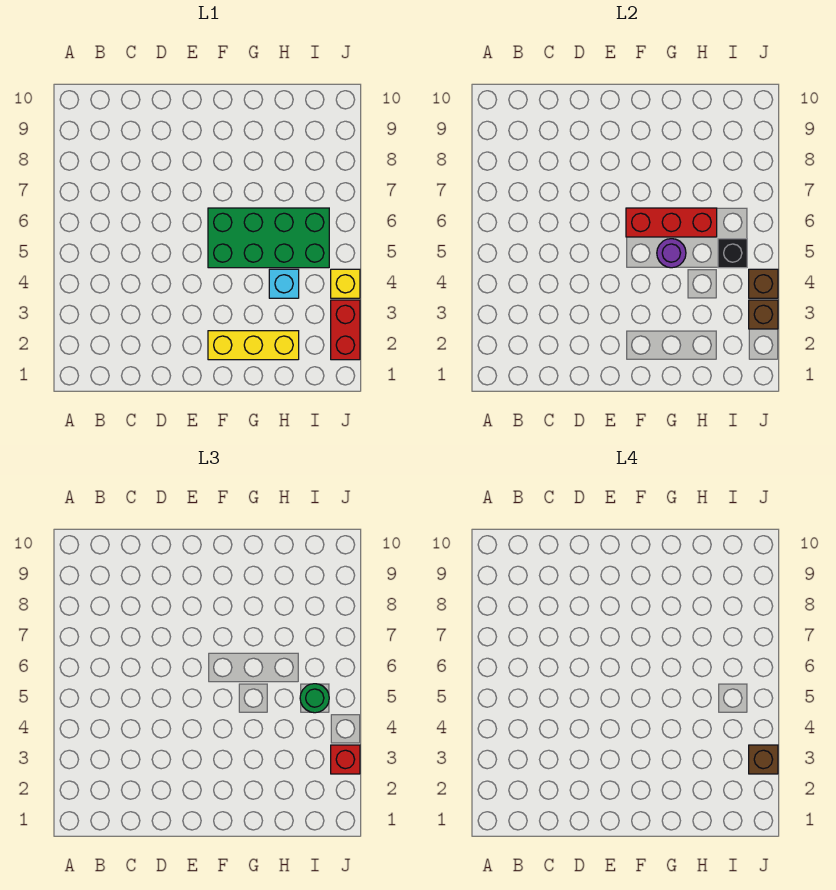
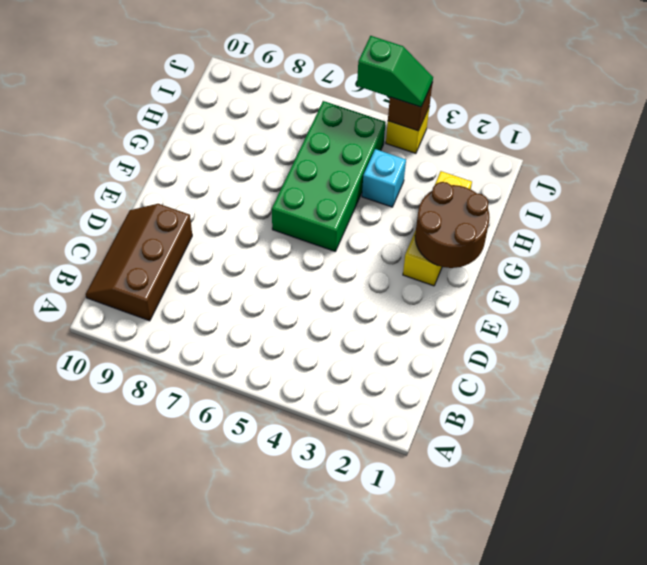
brown 2x3 slope [86,204,192,321] -> none
brown 2x2 round brick [415,182,489,268] -> none
green 1x2 slope [357,36,433,107] -> none
none -> red 1x2 brick [331,300,360,360]
none -> red 1x3 brick [626,208,717,237]
none -> purple 1x1 round brick [657,239,686,268]

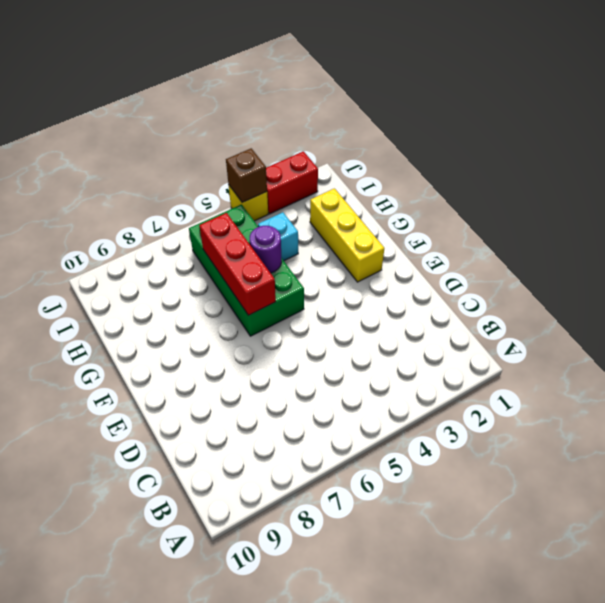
none -> black 1x1 brick [718,239,747,268]
none -> brown 1x1 brick [749,300,778,329]
none -> green 1x1 round brick [300,684,329,713]

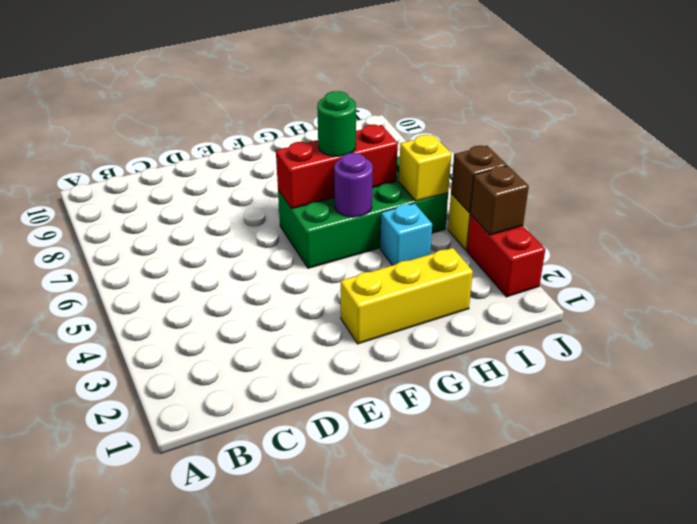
green 1x1 round brick [317,91,356,156] -> green 1x1 round brick moved to [300,684,329,713]
yellow 1x1 brick [399,135,451,201] -> black 1x1 brick [718,239,747,268]
none -> red 1x1 brick [331,745,360,774]
none -> brown 1x1 brick [749,745,778,774]

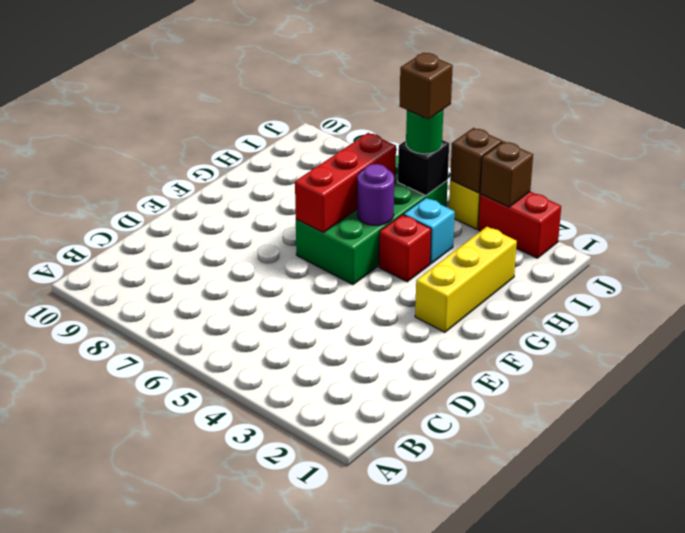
red 1x1 brick [379,215,431,282] -> red 1x1 brick moved to [331,745,360,774]
brown 1x1 brick [399,53,453,119] -> brown 1x1 brick moved to [749,745,778,774]

